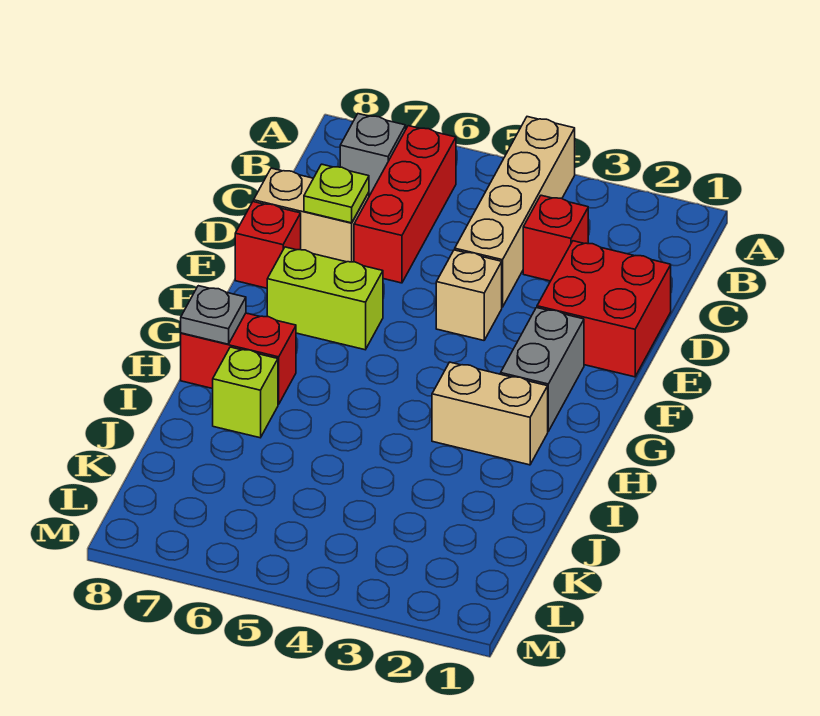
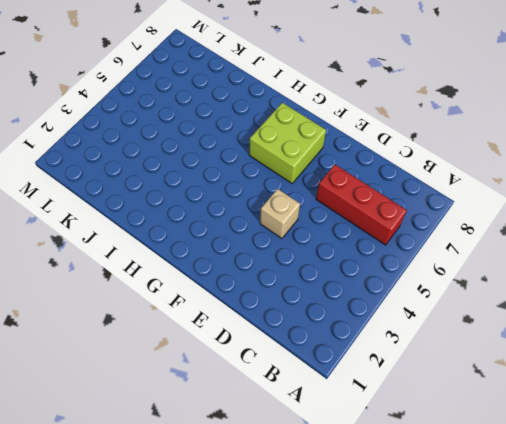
lime 2x2 brick [249,103,326,183] -> lime 1x2 brick [267,247,383,350]
none -> tan 1x4 brick [455,117,575,307]
none -> grey 1x1 brick [340,114,406,196]
none -> red 1x1 brick [523,195,588,281]

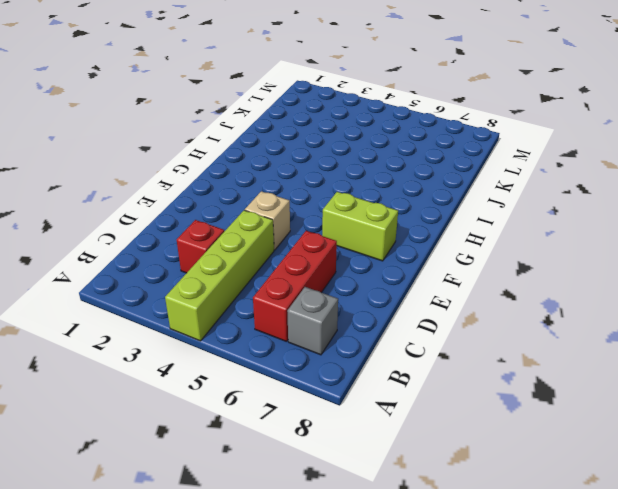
lime 1x4 brick [165,210,274,341] -> tan 1x4 brick [455,117,575,307]
none -> red 2x2 brick [537,241,671,377]
none -> tan 1x2 brick [254,168,369,262]
none -> red 1x1 brick [235,202,301,288]

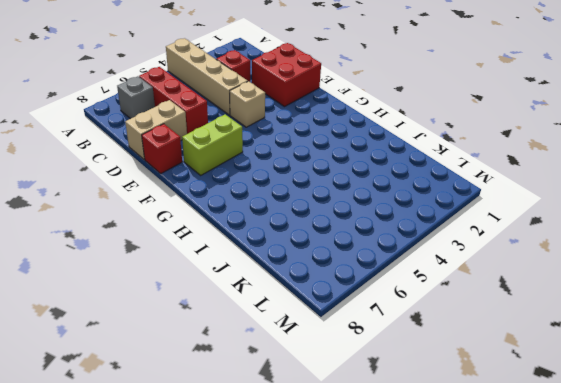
none -> grey 1x2 brick [501,308,584,431]
none -> tan 1x2 brick [432,362,548,465]
none -> red 1x2 brick [181,313,296,404]

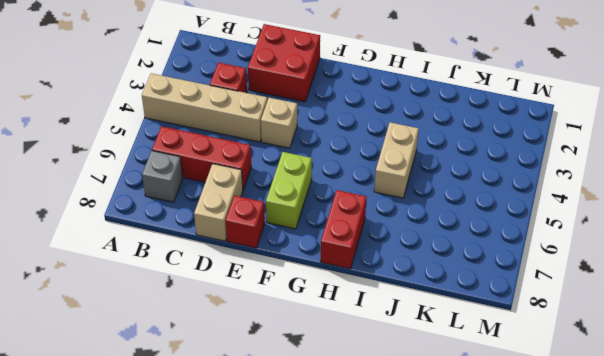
tan 1x2 brick [374,122,419,198] -> tan 1x2 brick moved to [432,362,548,465]
none -> grey 1x2 brick [501,308,584,431]
none -> lime 1x1 brick [213,347,278,438]
none -> lime 1x1 plate [304,164,369,223]

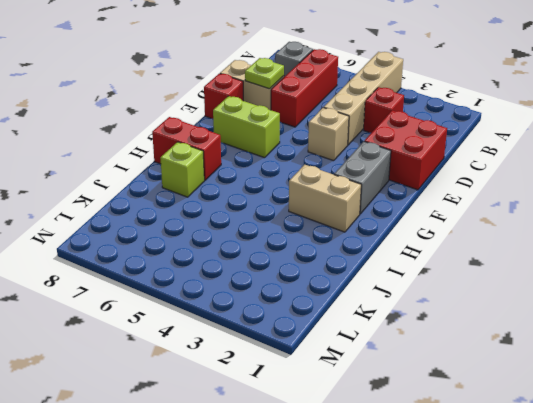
none -> grey 1x1 plate [181,286,246,344]

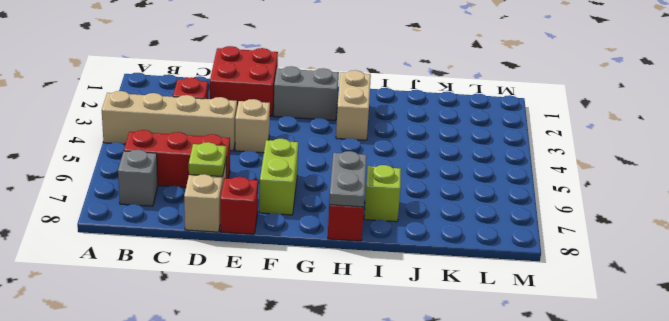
grey 1x2 plate [329,151,367,207] -> grey 1x1 plate [181,286,246,344]

